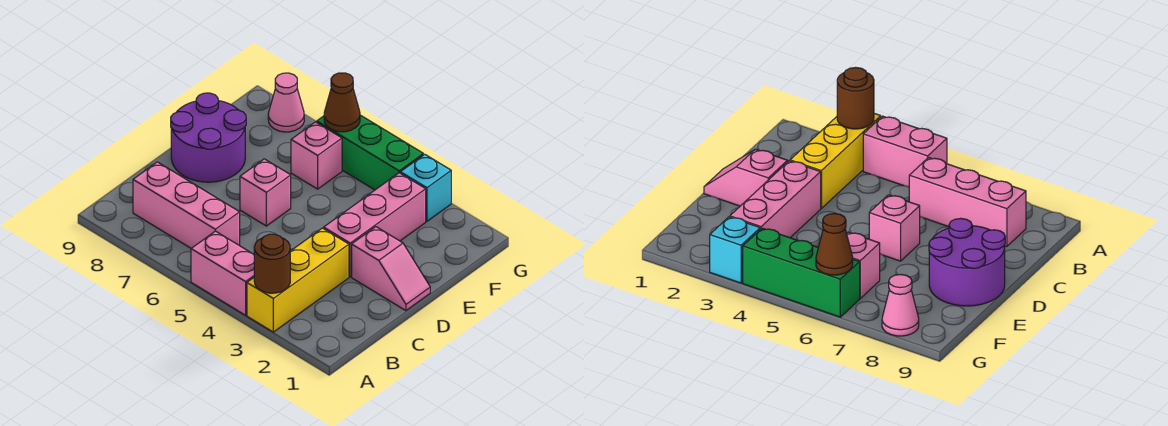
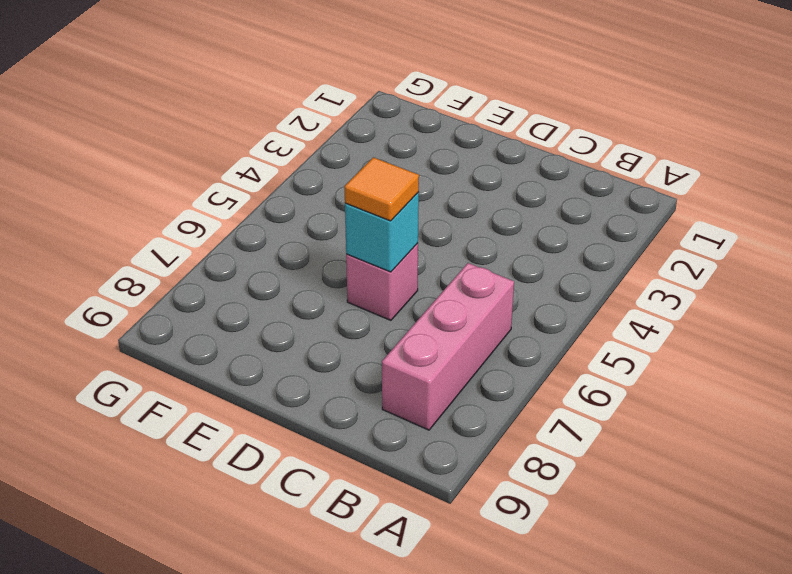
cyan 1x1 brick [345,192,419,272] -> cyan 1x1 brick moved to [400,154,451,221]
orange 1x1 tile [344,157,419,221] -> none
none -> yellow 1x3 brick [247,228,349,332]
none -> pink 1x2 brick [191,231,254,315]
none -> pink 1x2 slope [352,227,430,311]

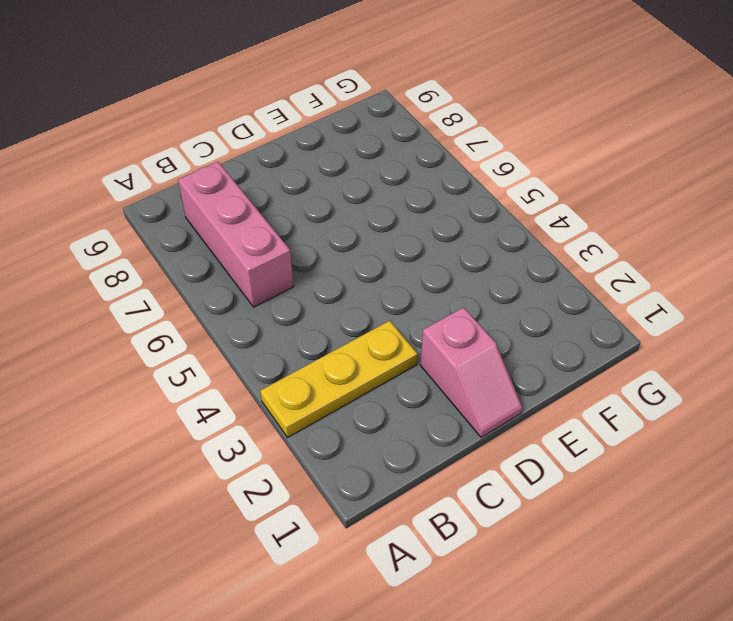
yellow 1x3 plate [260,321,418,437] -> yellow 1x3 brick [247,228,349,332]
none -> pink 1x2 brick [191,231,254,315]
none -> pink 1x3 brick [324,173,426,277]
none -> pink 1x1 brick [240,159,291,226]

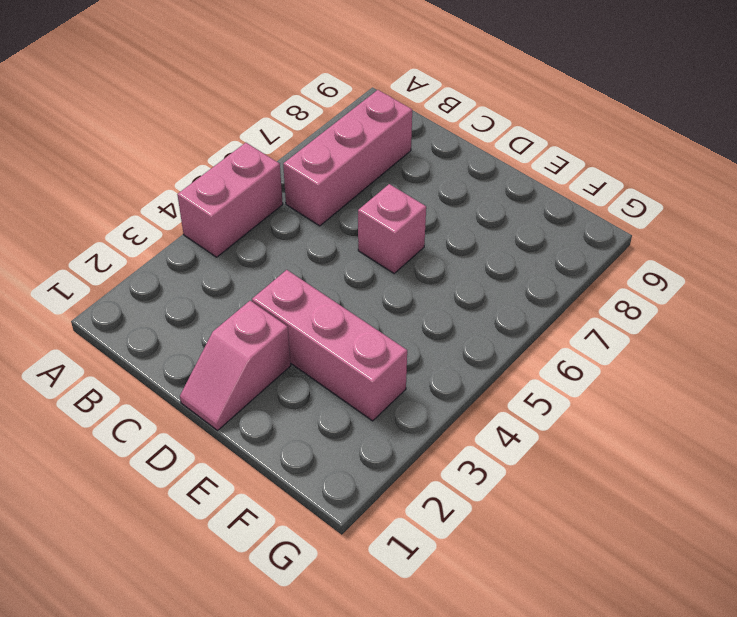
none -> yellow 1x3 brick [247,228,349,332]
none -> purple 2x2 round brick [171,93,246,182]
none -> pink 1x1 brick [291,122,342,189]

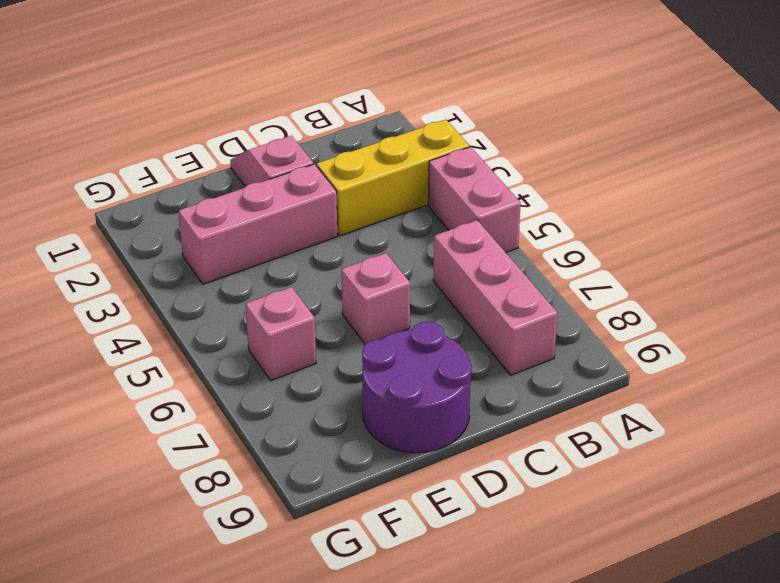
none -> cyan 1x1 brick [400,154,451,221]
none -> green 1x3 brick [317,115,423,190]
none -> pink 1x1 cone [268,73,304,132]

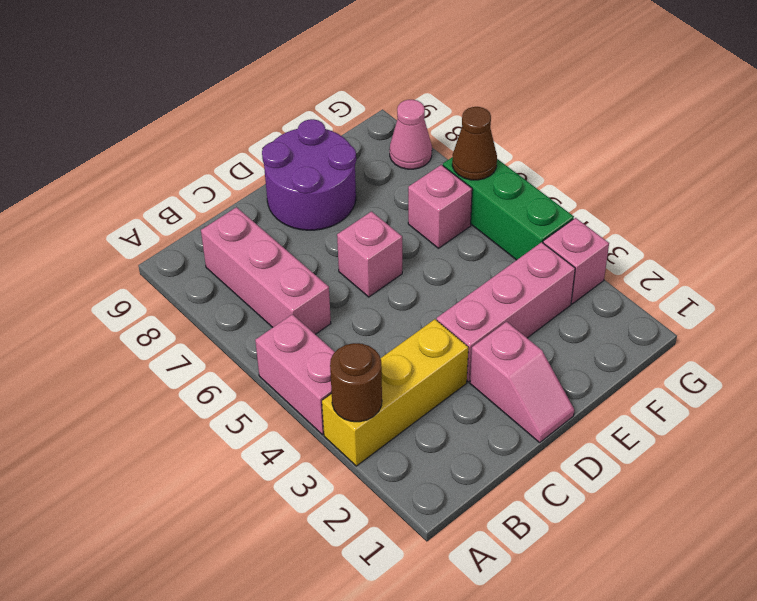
pink 1x1 brick [543,218,609,304] -> cyan 1x1 brick [400,154,451,221]

